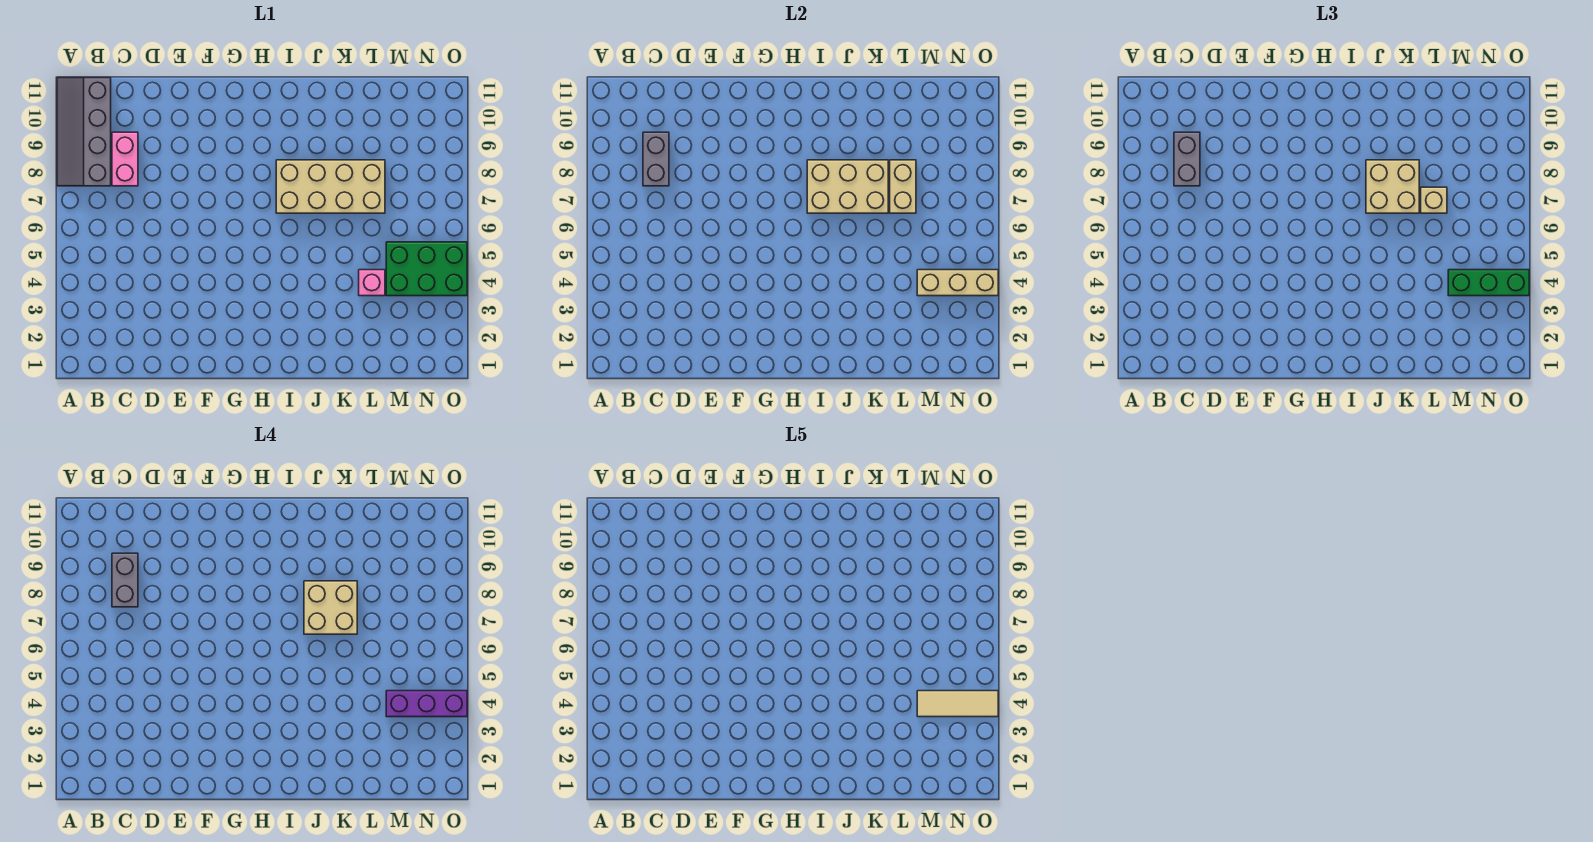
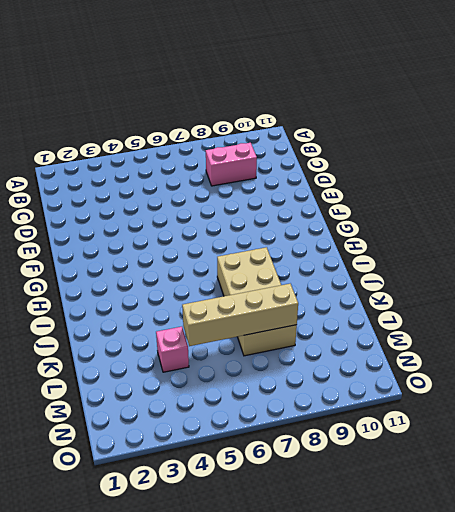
tan 1x4 brick [182,284,298,346] -> tan 1x2 brick [890,160,916,213]
none -> grey 2x4 slope [57,78,111,186]
none -> green 2x3 brick [386,242,467,296]
none -> grey 1x2 brick [643,132,669,186]

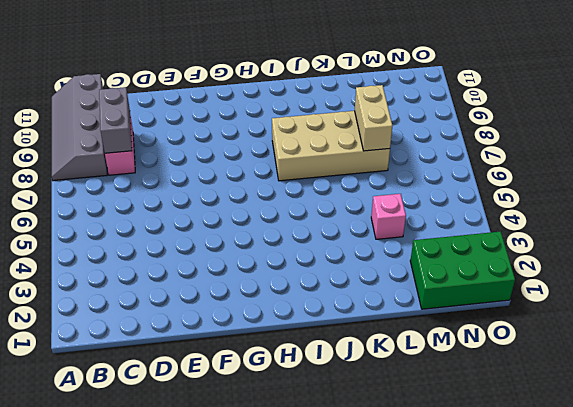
green 2x3 brick [410,231,515,309] -> green 2x3 brick moved to [386,242,467,296]
none -> tan 2x3 brick [807,160,888,213]
none -> tan 1x3 brick [917,270,998,296]
none -> grey 1x2 brick [1174,132,1200,186]

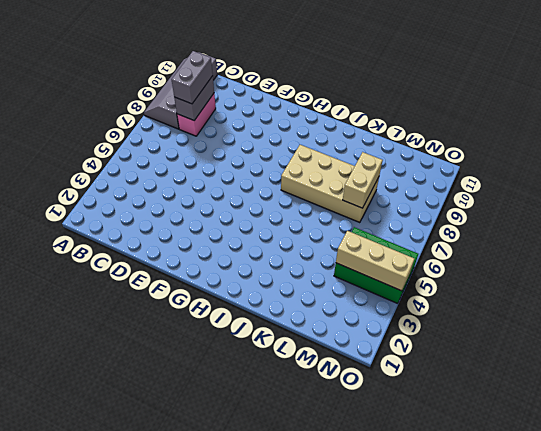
none -> pink 1x1 brick [359,270,385,296]
none -> tan 2x3 brick [807,160,888,213]
none -> tan 2x2 brick [1366,160,1419,213]

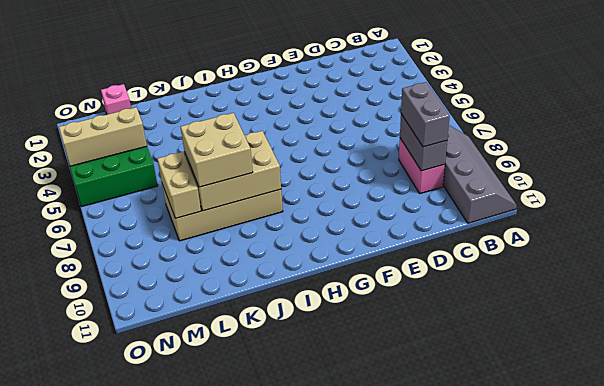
pink 1x1 brick [101,84,131,114] -> pink 1x1 brick moved to [359,270,385,296]
none -> tan 1x1 brick [1421,187,1447,213]
none -> green 1x3 brick [1448,270,1529,296]
none -> grey 1x2 brick [112,553,138,607]

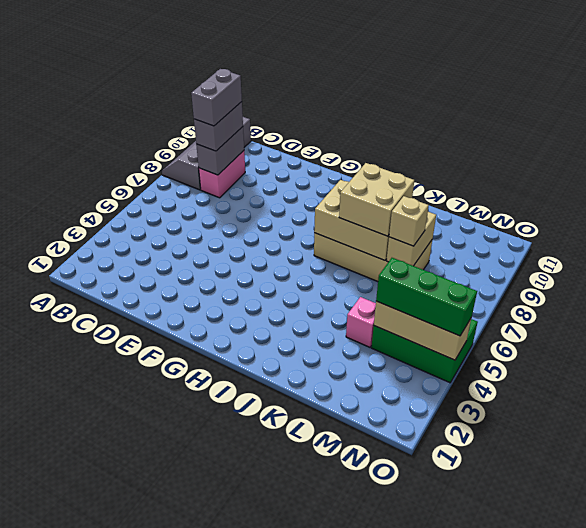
none -> tan 2x2 brick [304,581,357,634]
none -> purple 1x3 brick [386,691,467,717]
none -> tan 1x3 tile [917,691,998,717]

